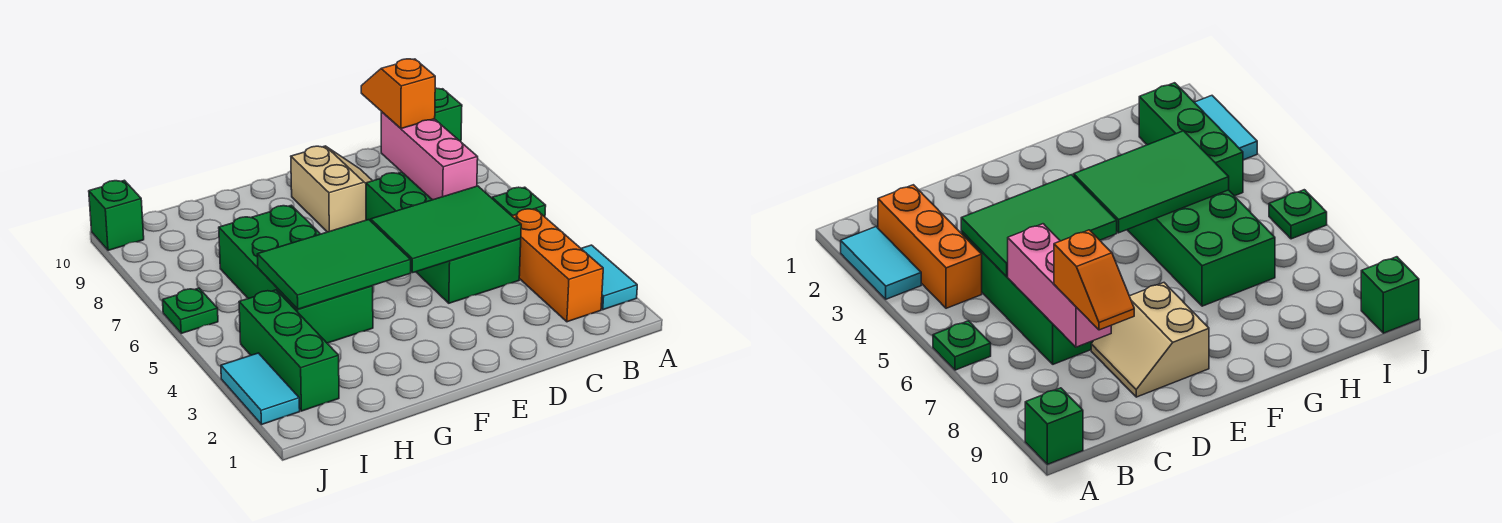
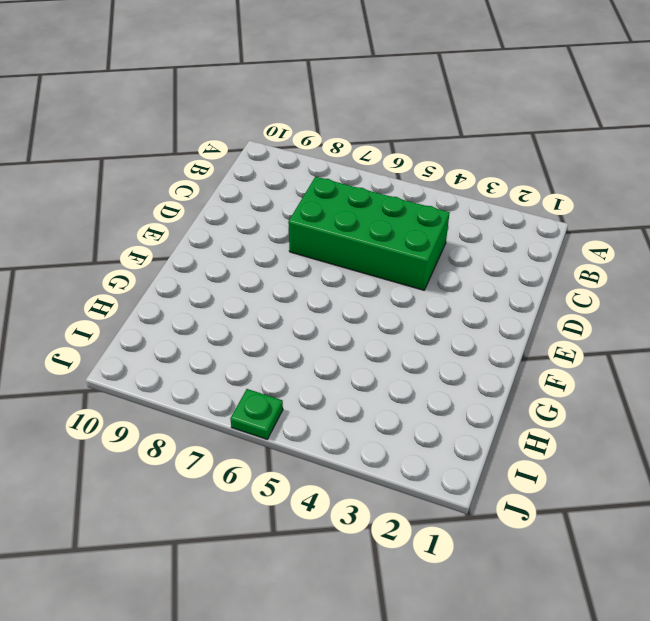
none -> cyan 1x2 tile [581,245,637,310]
none -> green 1x1 plate [492,187,546,217]
none -> green 1x1 brick [435,88,462,141]

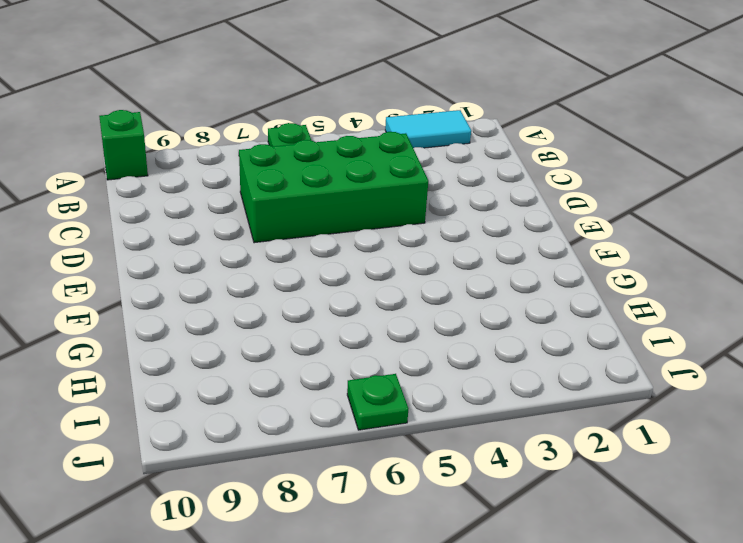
none -> orange 1x3 brick [512,209,603,322]
none -> tan 2x2 slope [291,146,372,232]
none -> green 2x4 brick [219,205,373,343]

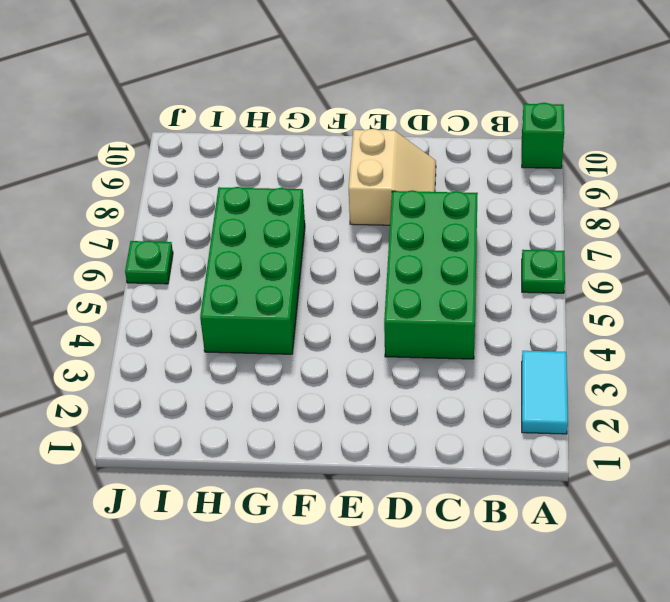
none -> orange 1x3 brick [512,209,603,322]
none -> green 1x3 brick [239,290,339,411]
none -> cyan 1x2 tile [221,353,300,425]

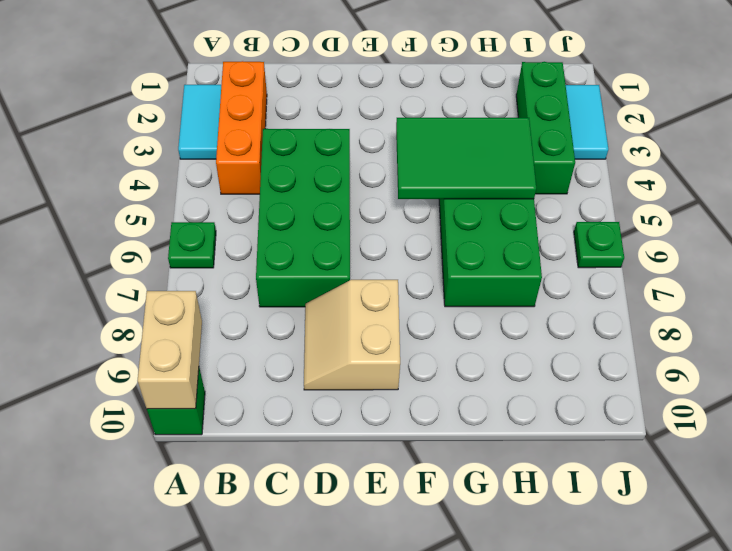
tan 1x2 brick [138,291,202,409] -> none
none -> green 1x1 brick [89,180,144,250]
none -> green 2x3 tile [371,186,521,273]
none -> pink 1x3 brick [381,112,478,200]

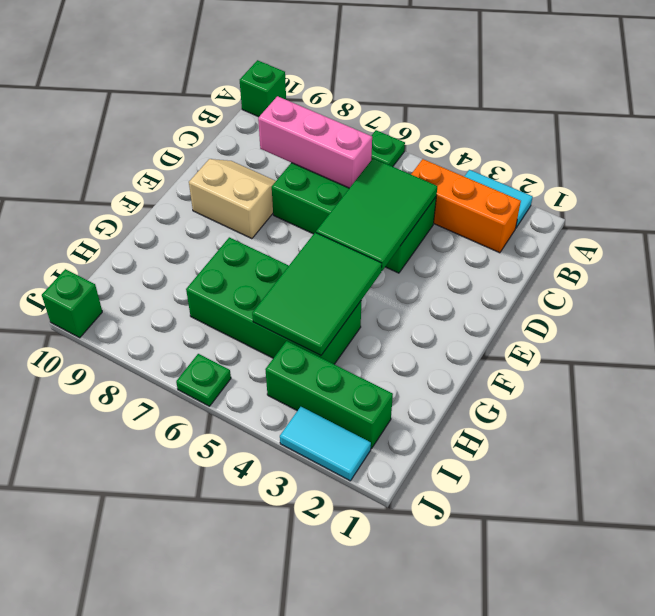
none -> orange 1x2 slope [361,59,435,129]

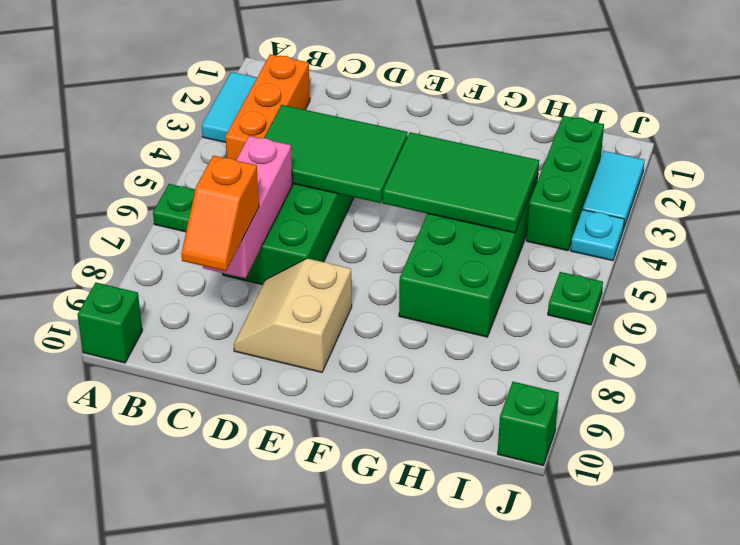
cyan 1x1 plate [571,210,624,261] -> none

